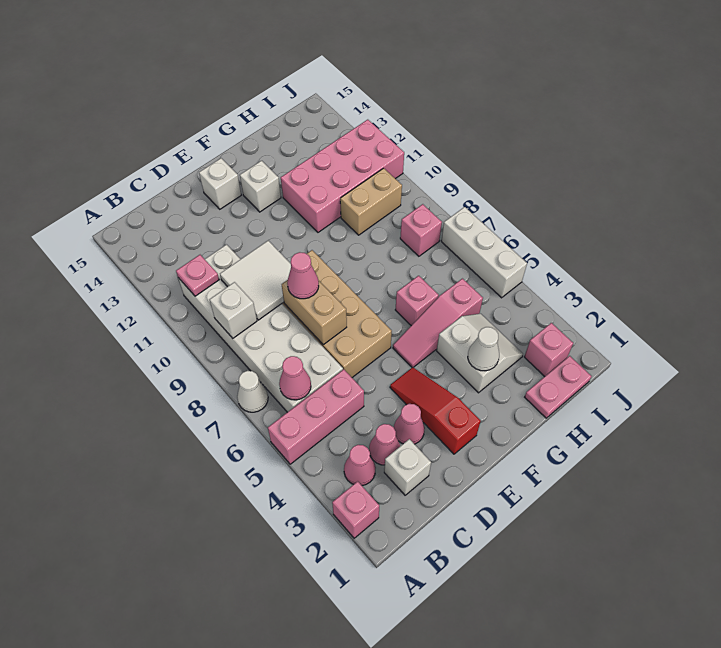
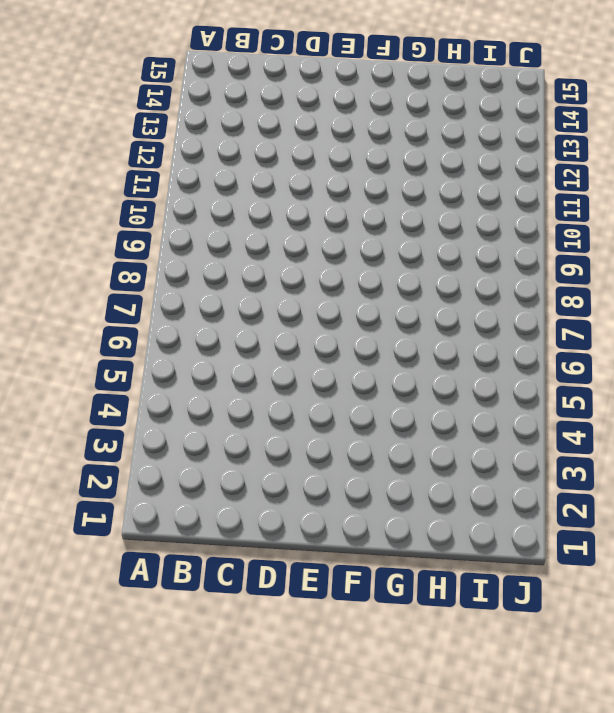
none -> pink 1x1 brick [332,481,379,538]
none -> pink 1x3 brick [268,369,364,464]
none -> white 1x1 cone [237,371,268,412]

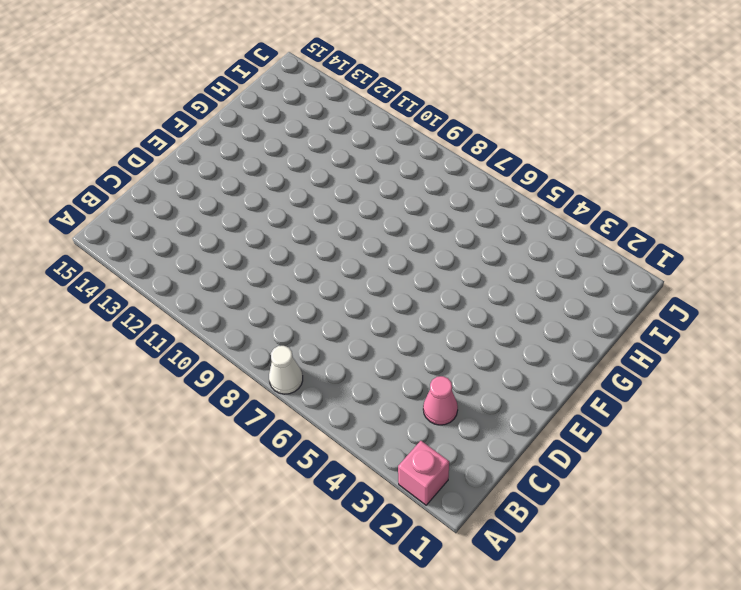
none -> pink 1x3 brick [268,369,364,464]
none -> pink 1x1 cone [344,445,376,485]
none -> white 2x6 brick [178,245,343,412]

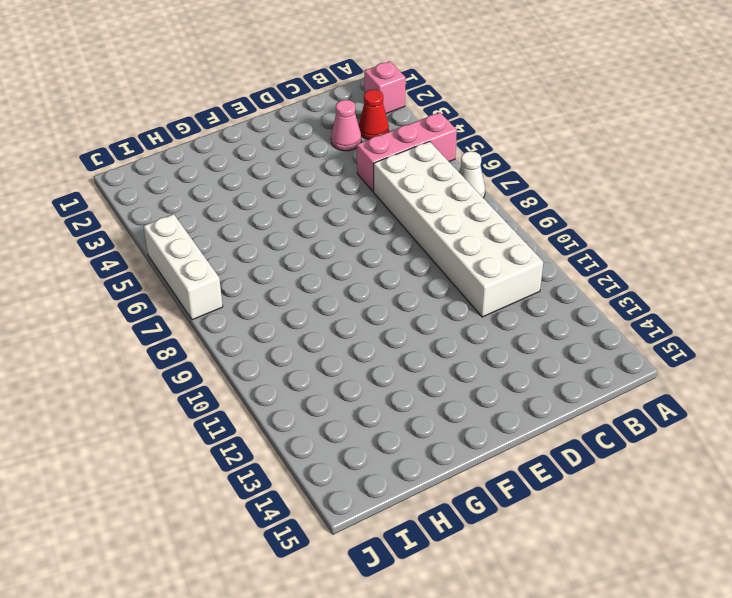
red 1x1 cone [359,90,389,140] -> pink 1x1 cone [344,445,376,485]
none -> white 1x1 brick [384,439,431,495]
none -> pink 1x1 cone [394,404,425,444]
none -> tan 2x4 brick [282,250,392,377]

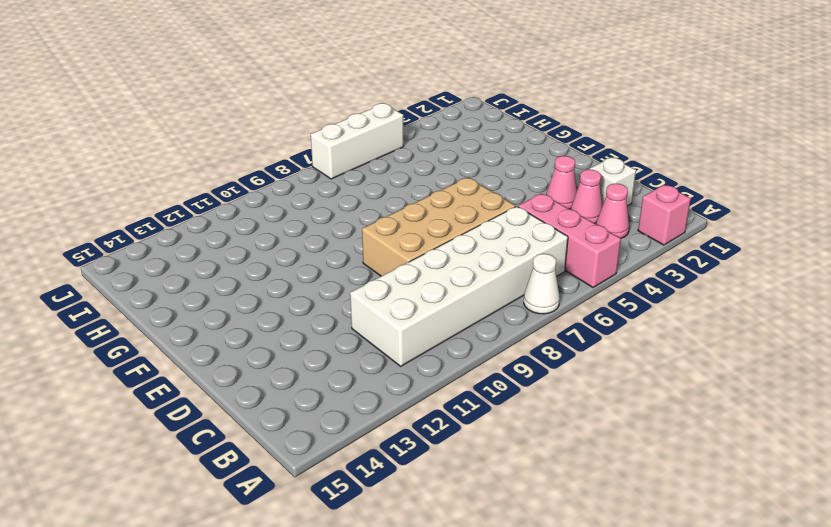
none -> red 1x3 slope [390,367,481,454]
none -> white 1x1 brick [199,158,241,209]
none -> pink 1x3 slope [393,279,483,367]

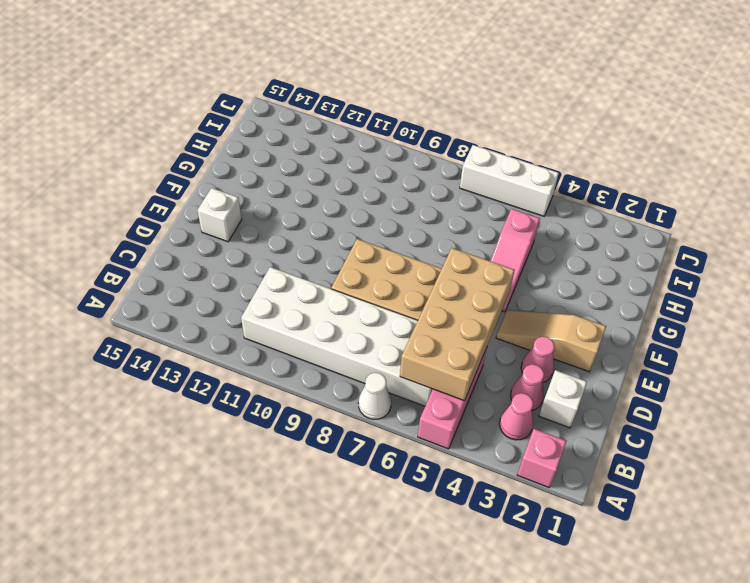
tan 2x4 brick [400,248,514,401] -> pink 1x1 cone [279,356,311,400]
tan 1x3 slope [496,310,606,372] -> red 1x3 slope [390,367,481,454]
none -> white 1x1 brick [240,161,281,212]
none -> white 2x2 slope [437,314,523,393]
none -> pink 1x1 brick [395,276,439,326]

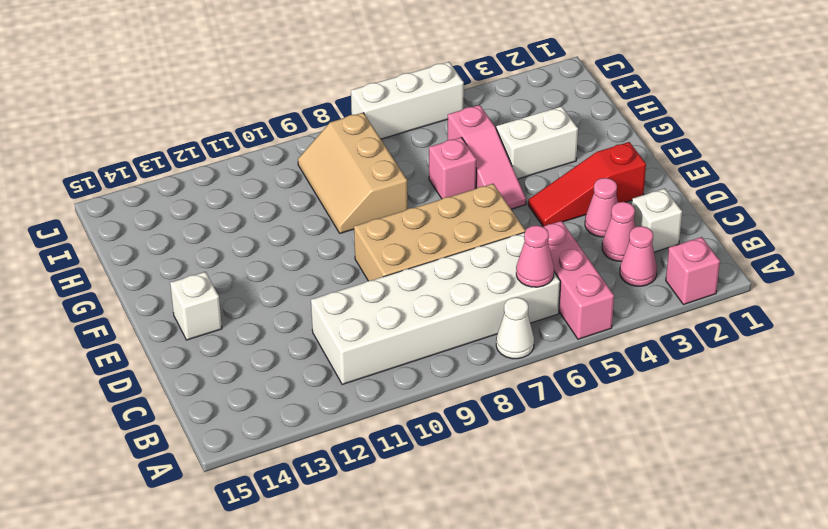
tan 2x3 slope [298,113,408,233] -> pink 1x1 brick [400,204,442,256]
none -> white 1x1 brick [240,161,281,212]
none -> pink 2x4 brick [281,120,404,232]
none -> pink 1x2 plate [525,356,592,418]

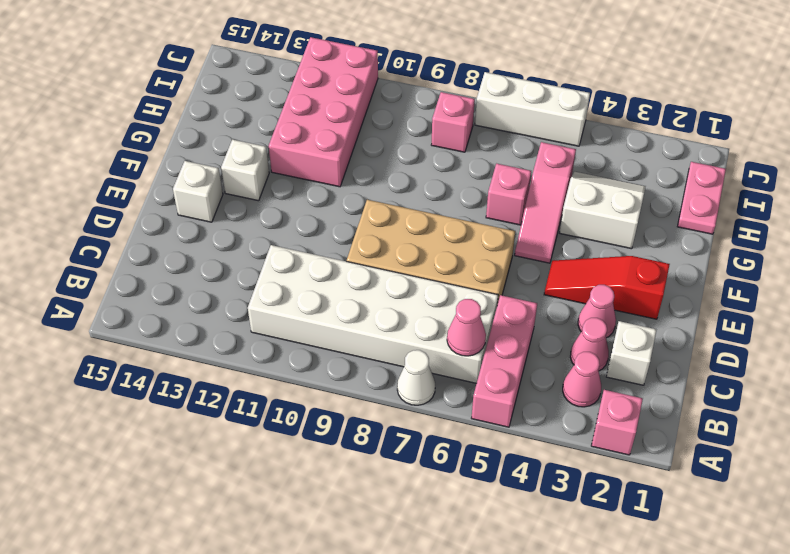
none -> tan 1x2 brick [340,168,402,235]
none -> pink 1x1 brick [524,323,573,377]
none -> white 1x1 brick [210,282,257,338]

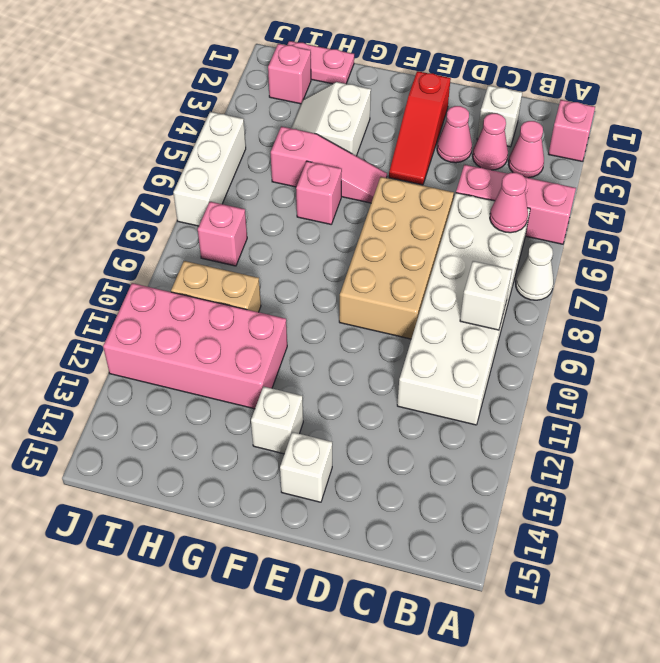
none -> pink 1x1 plate [176,255,219,296]
none -> white 2x2 tile [220,241,291,320]
none -> tan 1x2 brick [282,280,347,345]

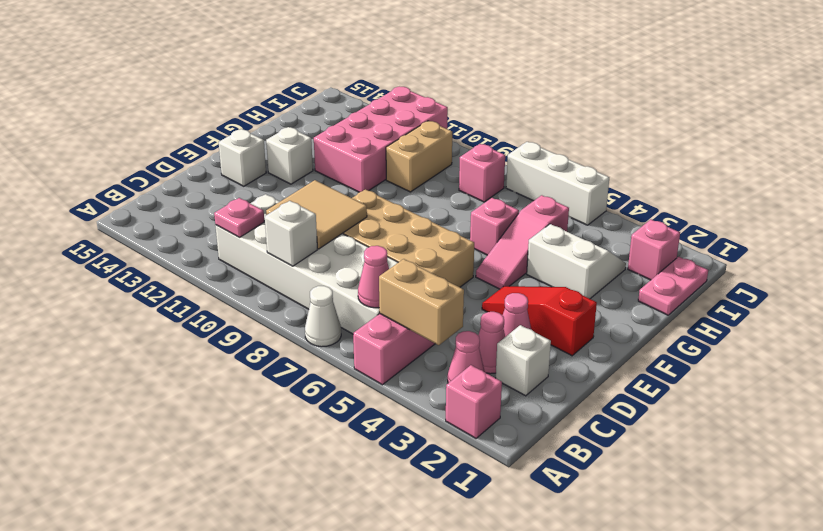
tan 1x2 brick [379,259,464,345] -> tan 1x2 brick moved to [282,280,347,345]
tan 2x2 tile [266,180,367,249] -> white 2x2 tile [220,241,291,320]
none -> white 1x1 cone [468,327,499,371]
none -> pink 1x1 cone [287,252,319,299]

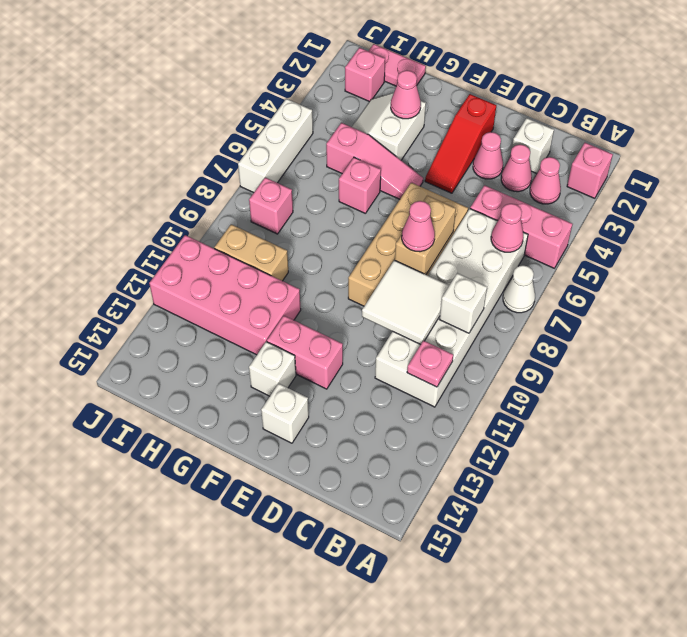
pink 1x2 brick [267,316,343,389] -> none
pink 1x1 cone [391,70,421,119] -> white 1x1 cone [468,327,499,371]

